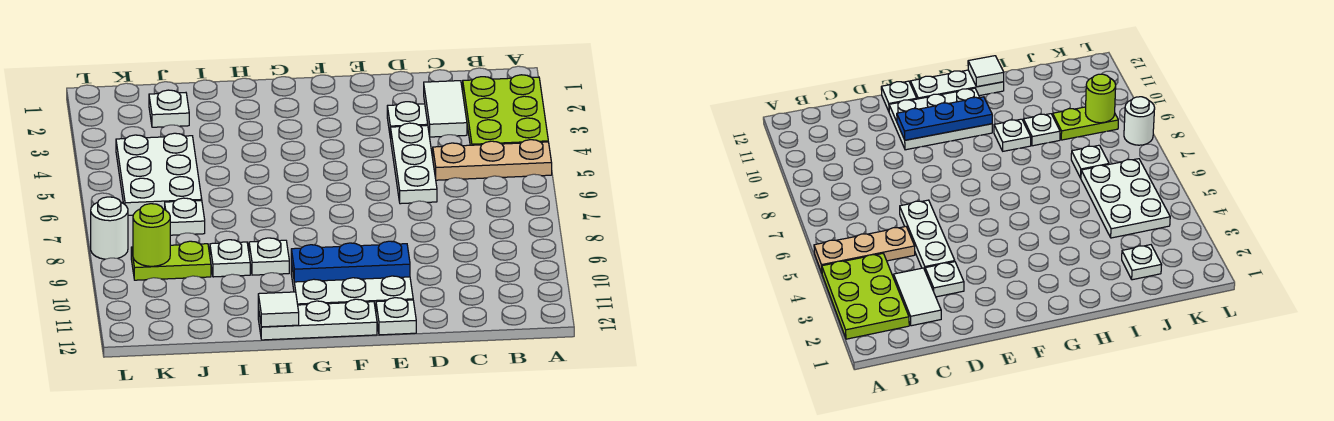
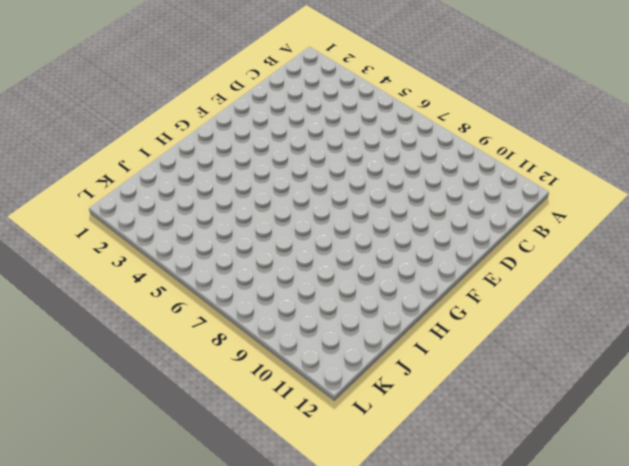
none -> lime 2x3 plate [463,75,548,145]
none -> tan 1x3 plate [433,140,552,180]
none -> white 1x2 tile [424,81,467,137]

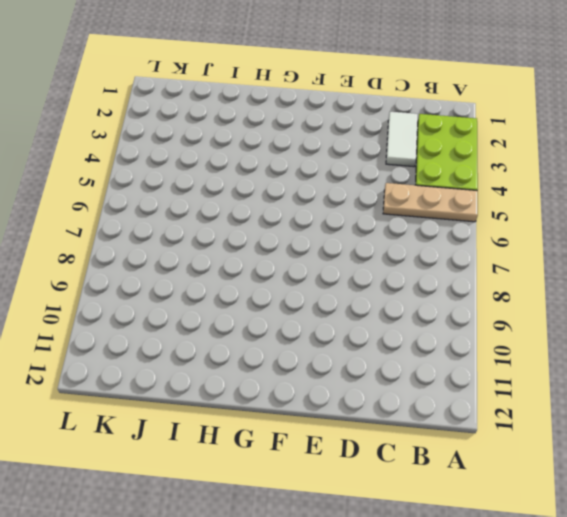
none -> white 1x1 plate [387,102,428,138]
none -> white 1x3 plate [391,123,437,204]
none -> white 2x3 plate [291,263,413,311]

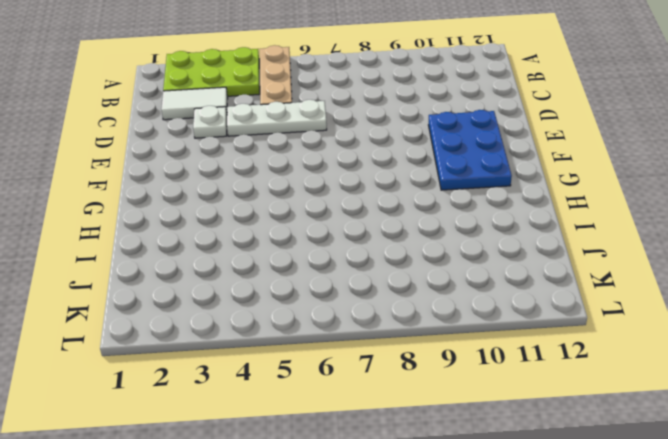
blue 2x3 plate [429,110,512,190] -> white 2x3 plate [291,263,413,311]
none -> white 1x1 plate [376,298,416,335]
none -> white 1x3 plate [258,299,377,340]
none -> white 1x1 plate [249,238,289,275]

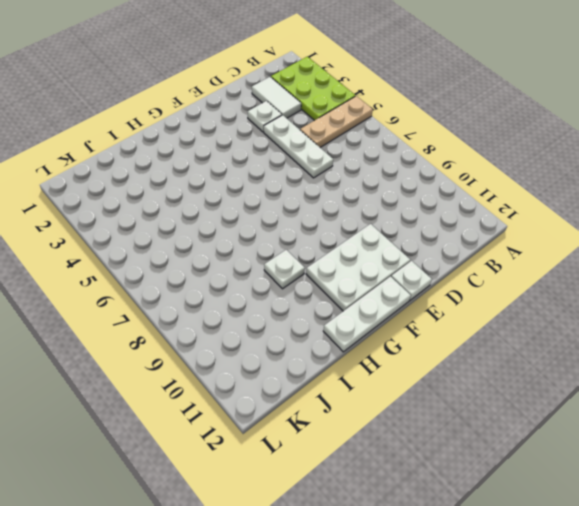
none -> white 1x1 plate [210,240,250,277]
none -> white 1x1 plate [149,90,189,127]
none -> white 2x3 plate [116,133,202,215]

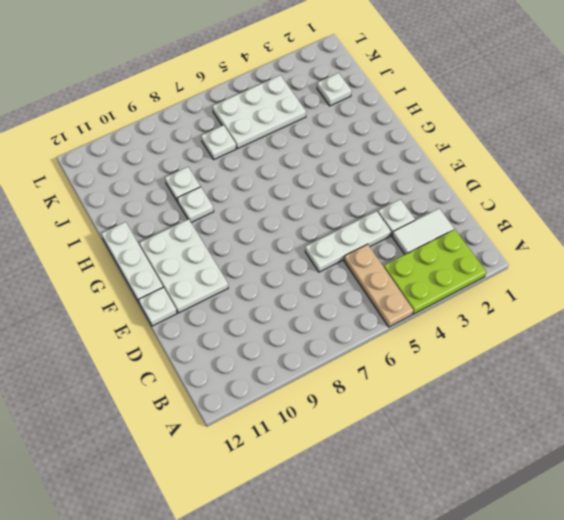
none -> lime 1x2 plate [131,241,211,280]
none -> white 1x1 round brick [91,197,128,259]
none -> blue 1x3 plate [291,241,410,282]

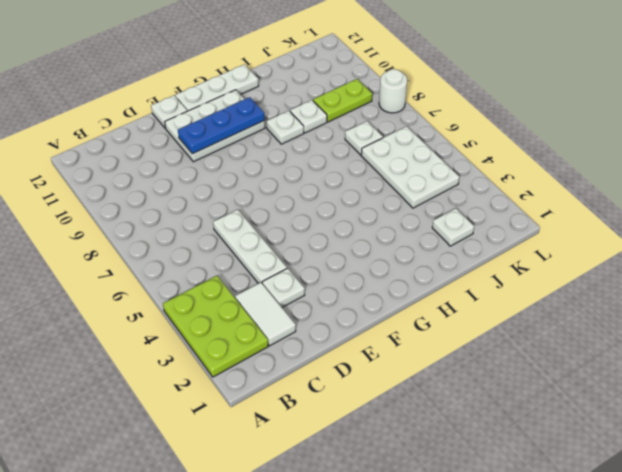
none -> tan 1x3 plate [433,140,552,180]
none -> white 1x1 tile [258,292,299,327]
none -> lime 1x1 round brick [133,204,170,266]

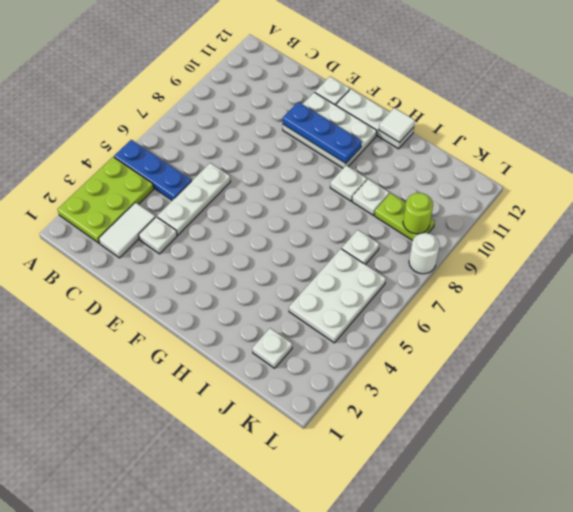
blue 1x3 plate [114,140,192,200] -> tan 1x3 plate [433,140,552,180]

